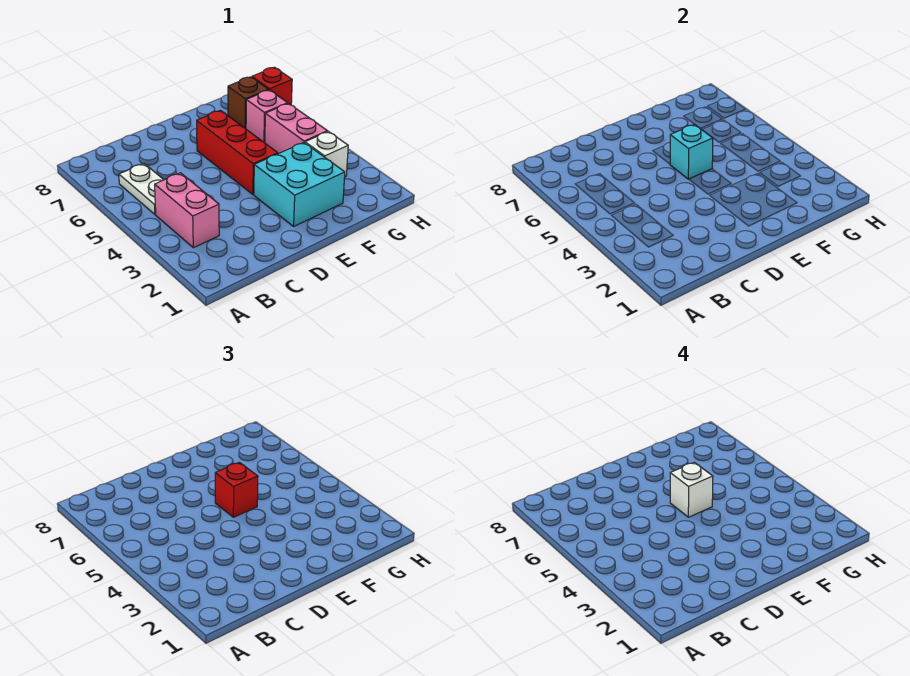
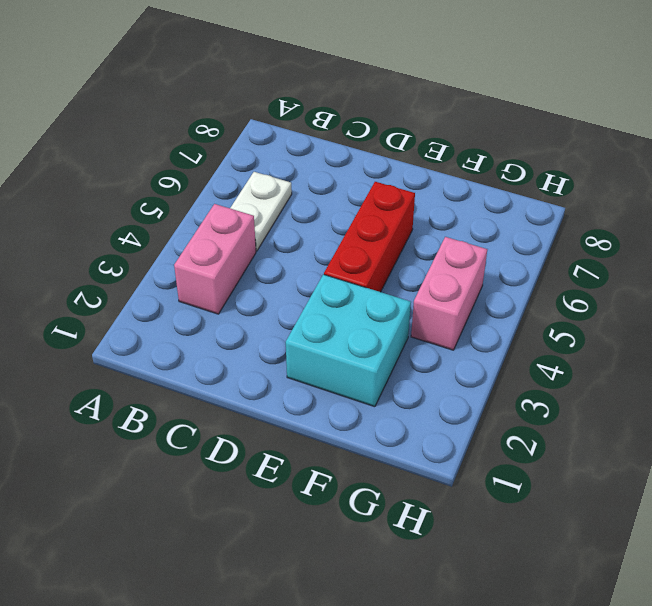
none -> white 1x1 brick [305,132,348,177]
none -> pink 1x1 brick [246,90,288,143]
none -> brown 1x1 brick [228,77,269,129]

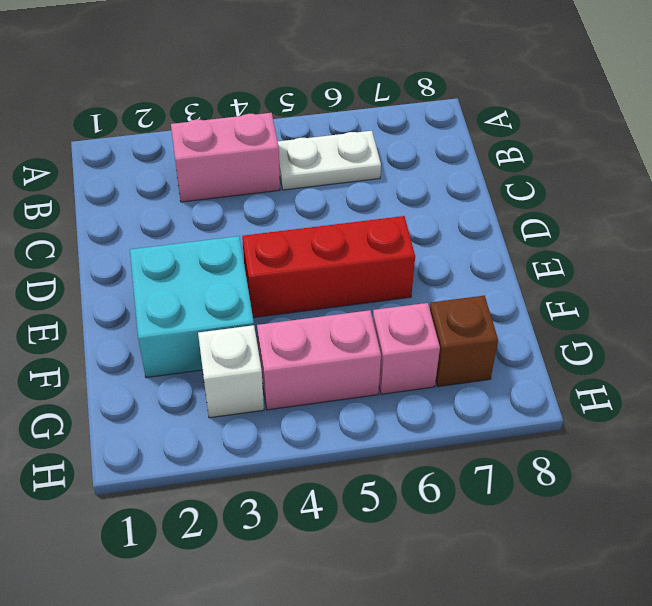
none -> red 1x1 brick [252,67,292,105]
none -> cyan 1x1 brick [670,124,713,179]
none -> red 1x1 brick [215,462,258,517]

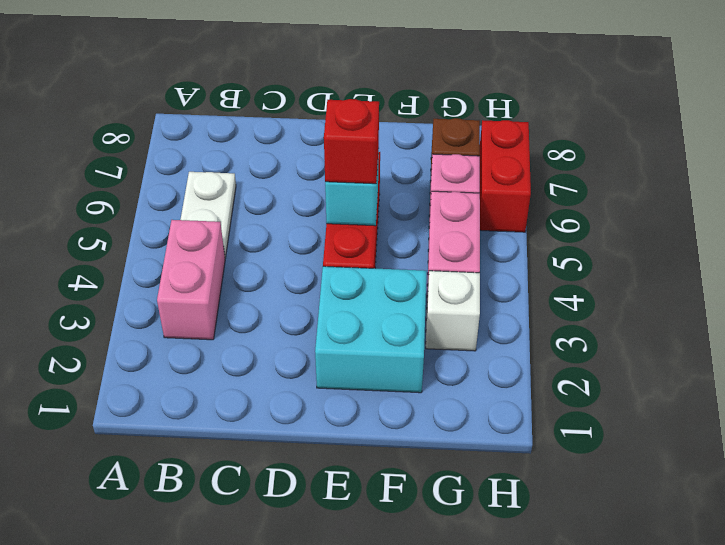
red 1x2 brick [480,120,531,232] -> red 1x1 brick [252,67,292,105]
none -> white 1x1 brick [670,462,713,517]

